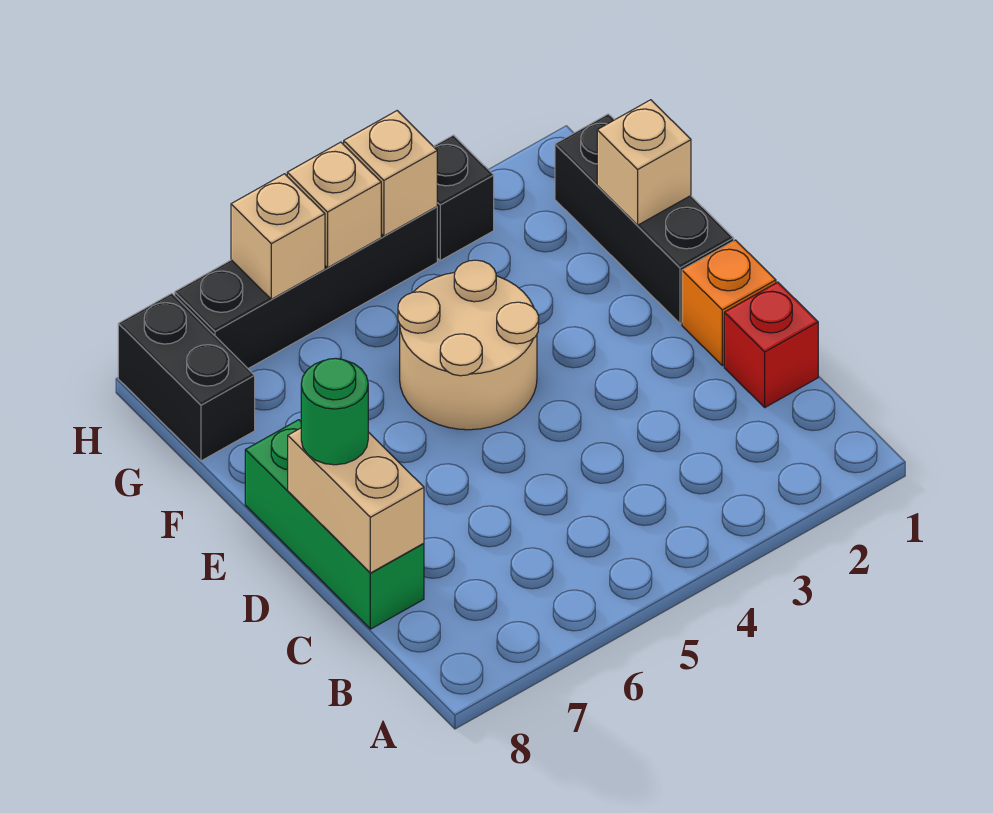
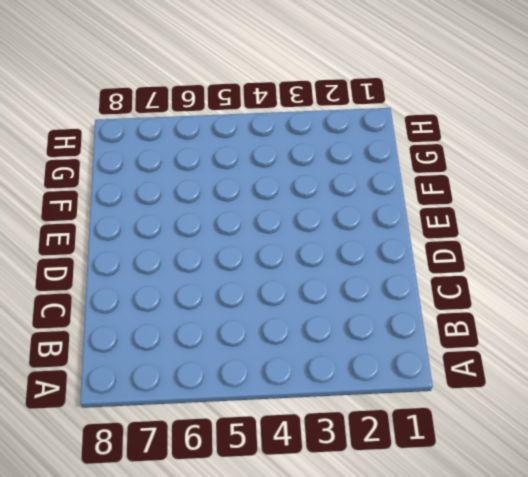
none -> red 1x1 brick [724,282,818,407]
none -> green 1x3 brick [245,420,424,629]
none -> orange 1x1 brick [682,240,776,365]

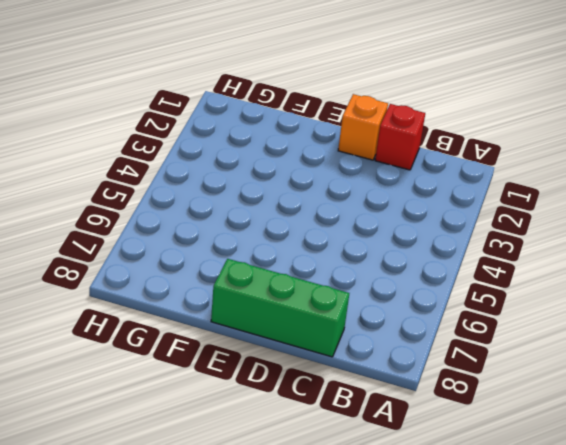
none -> black 1x3 brick [555,114,734,323]
none -> tan 2x2 round brick [398,260,539,430]
none -> black 1x2 brick [118,293,255,461]

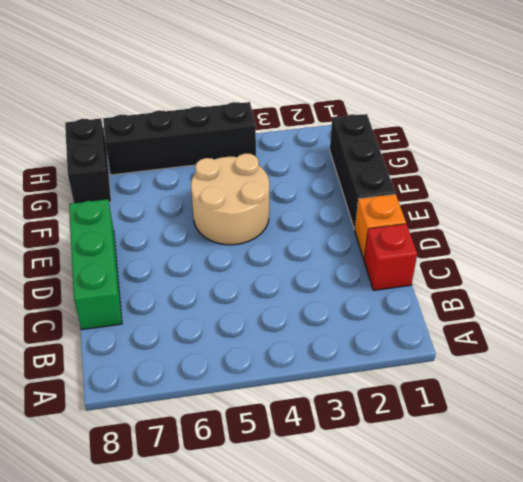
none -> black 1x1 brick [433,135,494,260]
none -> tan 1x2 brick [288,428,424,573]
none -> tan 1x1 brick [597,100,691,225]

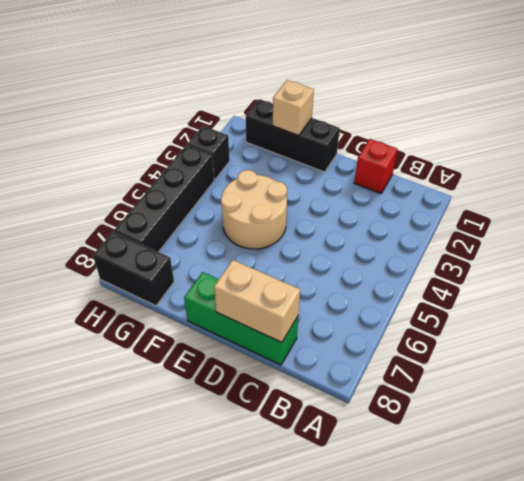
none -> orange 1x1 brick [682,240,776,365]
none -> tan 1x1 brick [344,111,437,236]
none -> tan 1x1 brick [287,142,381,268]

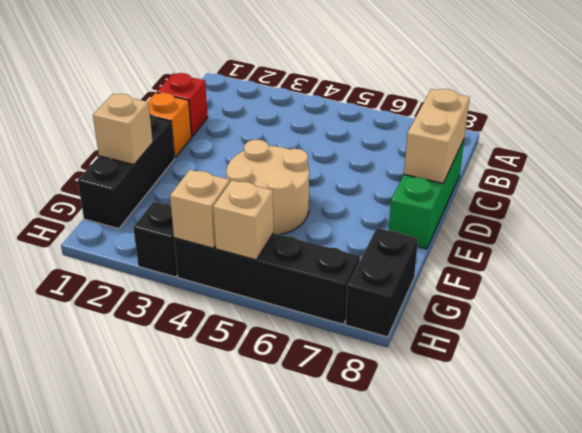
none -> tan 1x1 brick [231,174,325,299]
none -> green 1x1 round brick [301,358,368,465]

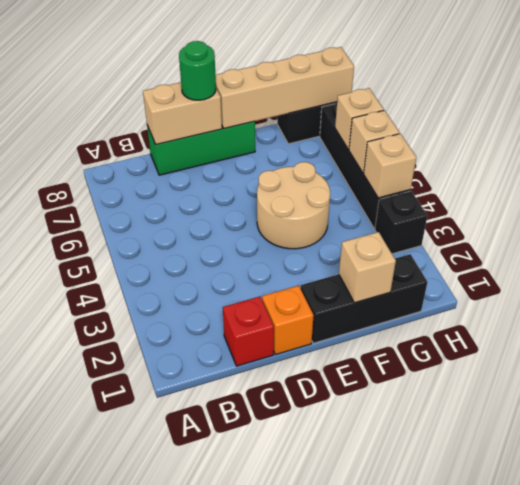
tan 1x4 brick [215,47,354,129] -> none

